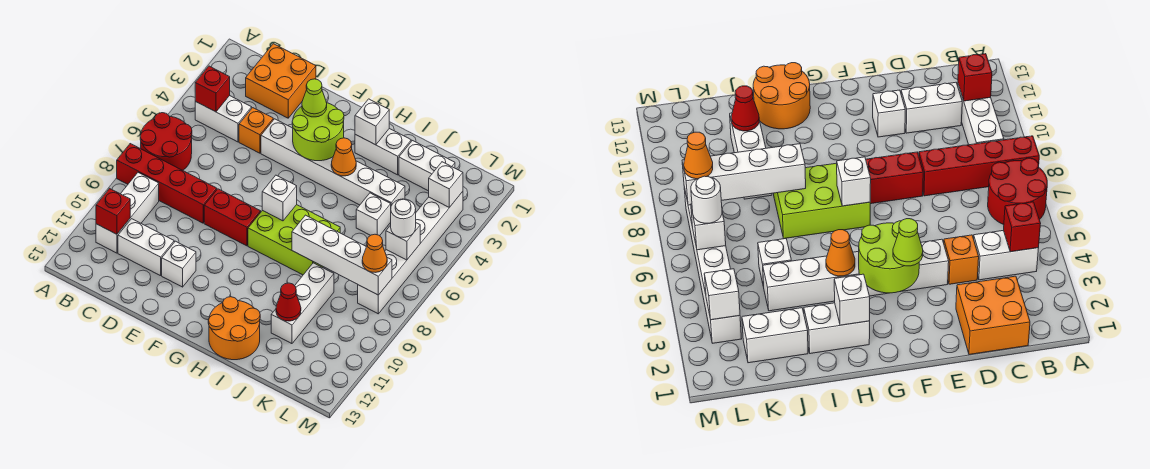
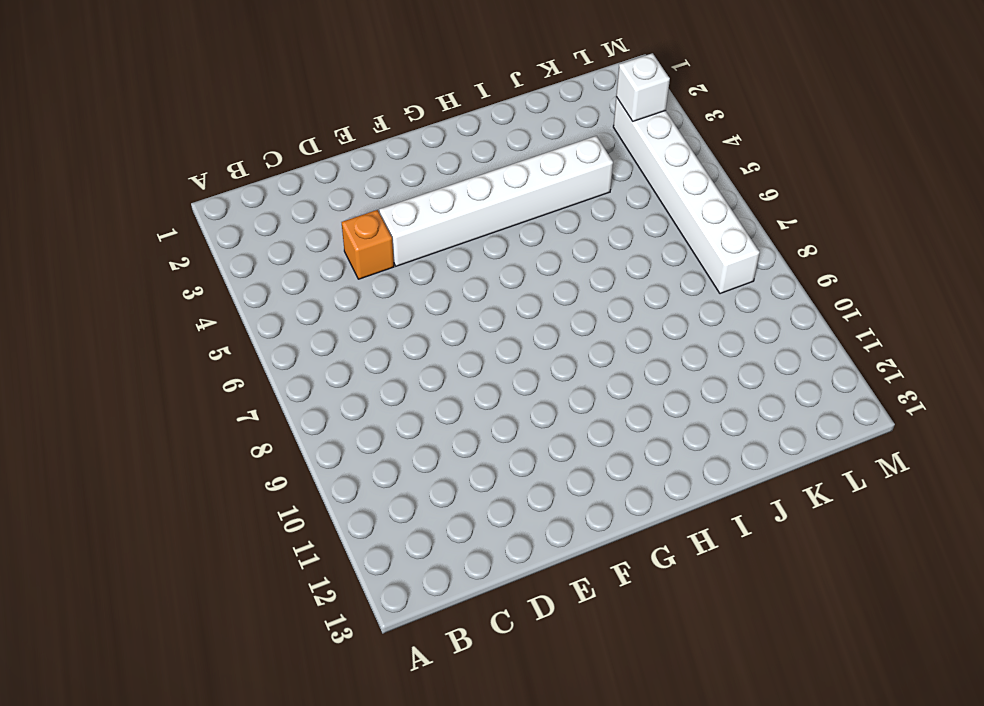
none -> red 2x2 round brick [140,113,192,170]
none -> red 1x4 brick [117,144,217,223]
none -> white 1x2 brick [195,96,252,142]
none -> white 1x3 brick [96,173,159,253]

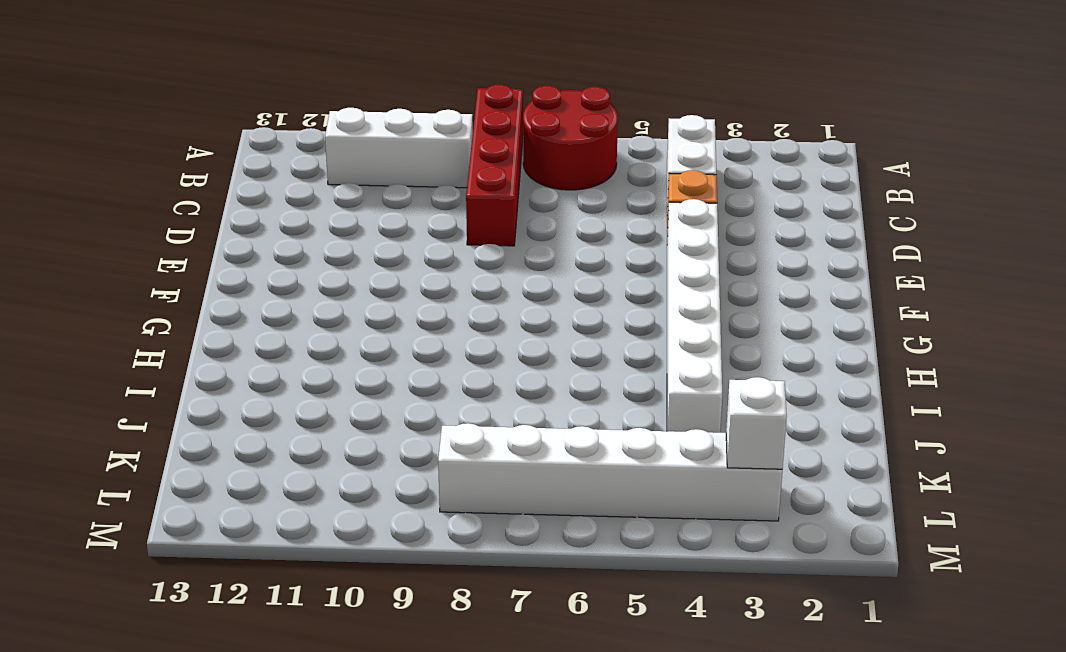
none -> orange 2x2 brick [246,44,316,118]
none -> white 1x2 brick [118,219,174,276]
none -> red 1x2 brick [204,189,261,246]
none -> white 1x1 brick [162,241,196,287]

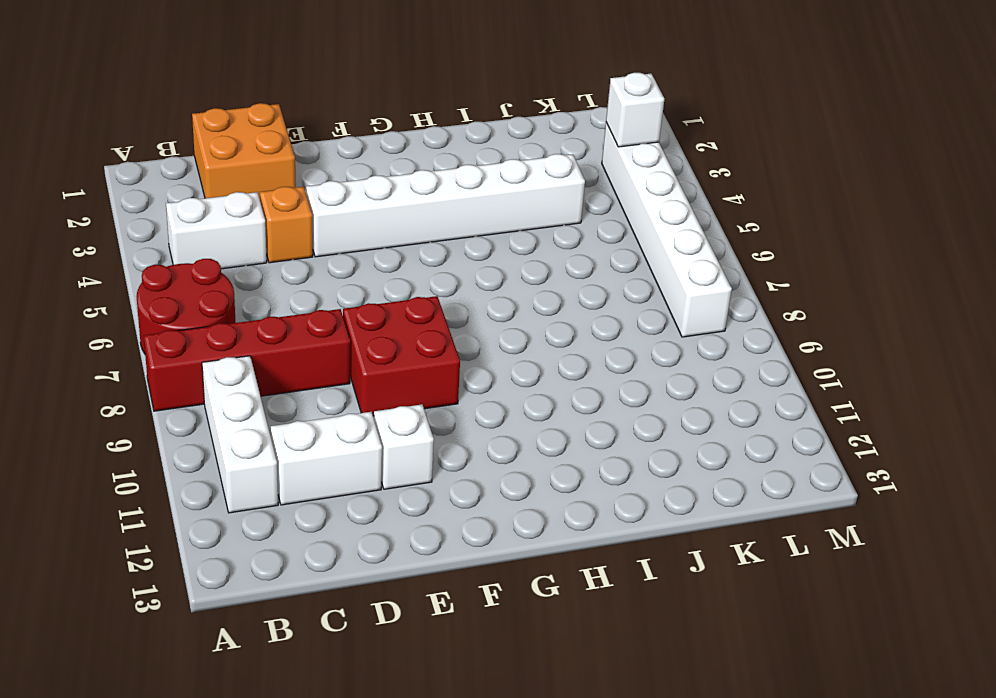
red 2x2 brick [343,296,460,416] -> red 1x2 brick [204,189,261,246]
none -> lime 2x3 brick [248,205,340,275]
none -> white 1x2 brick [355,129,411,175]
none -> orange 2x2 round brick [208,297,260,360]
none -> white 1x2 brick [399,141,455,191]

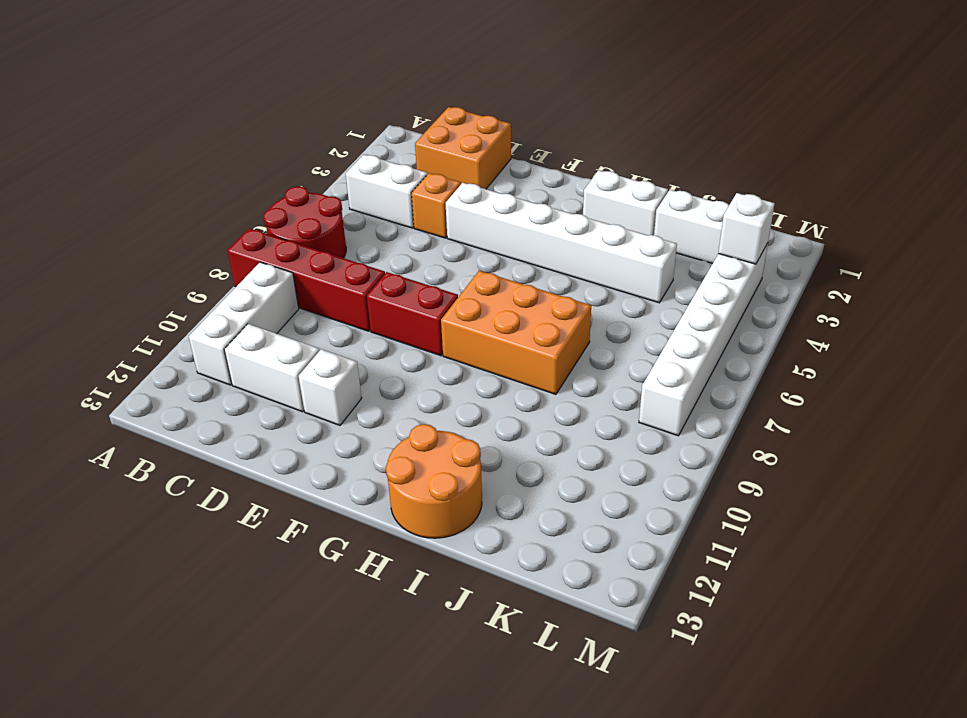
orange 2x3 brick [441,271,591,394] -> lime 2x3 brick [248,205,340,275]
none -> white 1x1 brick [356,193,391,236]
none -> white 1x3 brick [271,263,334,344]
none -> red 1x1 brick [195,66,230,112]
none -> red 1x1 brick [96,188,130,234]

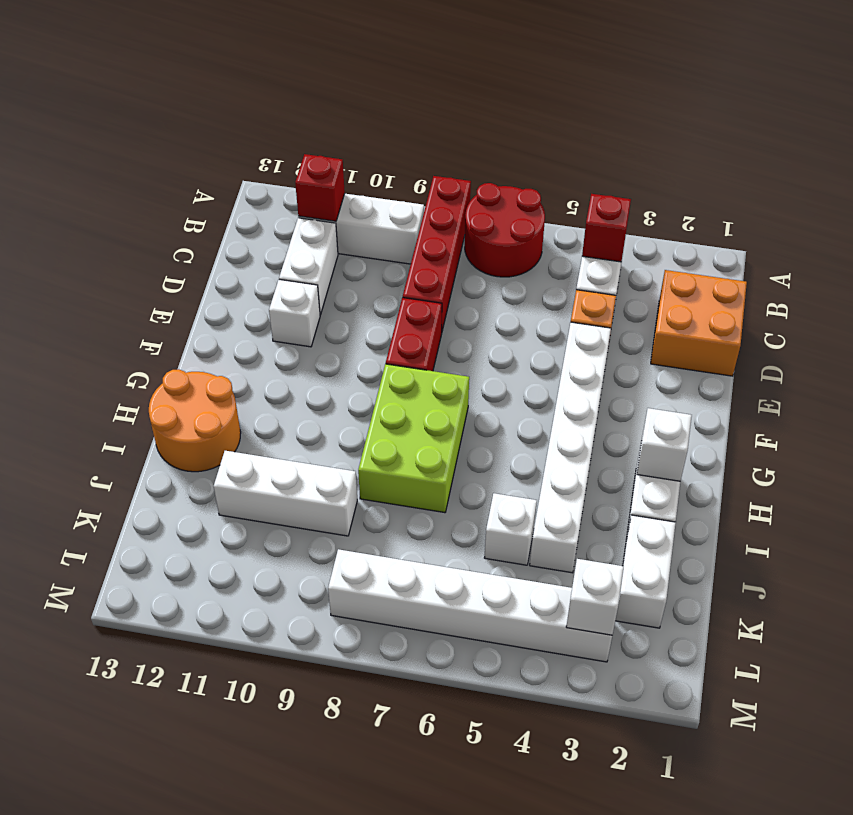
none -> lime 2x2 round brick [292,103,344,161]
none -> white 1x1 brick [262,175,297,221]
none -> orange 1x1 cone [331,138,356,176]
none -> white 1x4 brick [292,215,392,295]

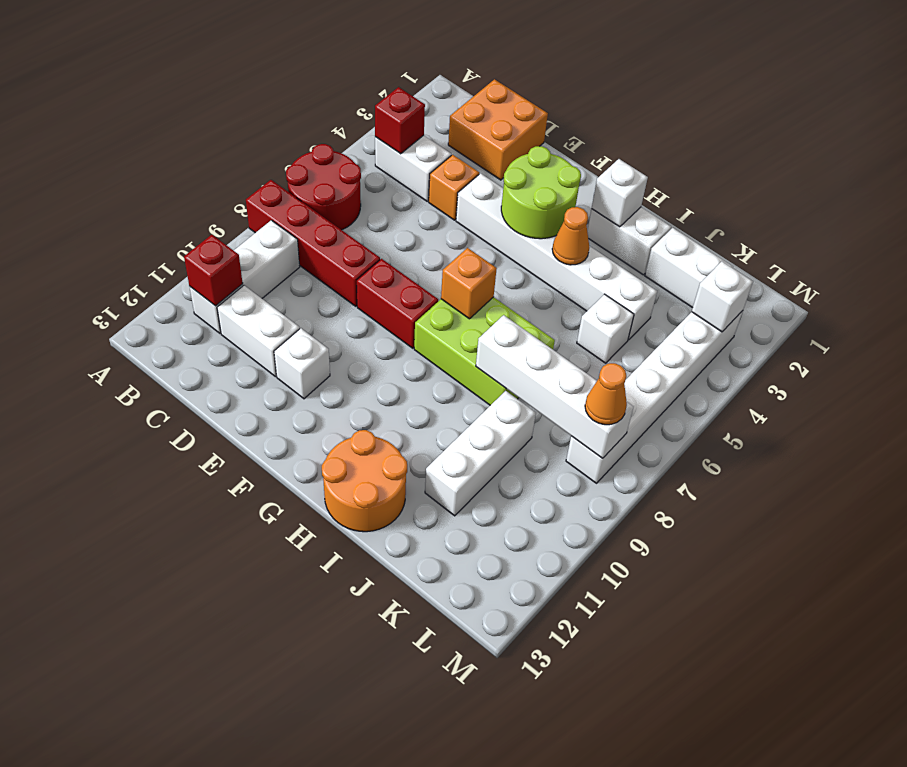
orange 1x1 brick [441,248,497,319] -> white 1x1 brick [262,175,297,221]
none -> red 1x1 cone [276,283,301,321]
none -> white 1x1 brick [386,223,420,260]
none -> lime 1x1 cone [302,79,327,117]
none -> white 1x1 round brick [391,199,416,237]

